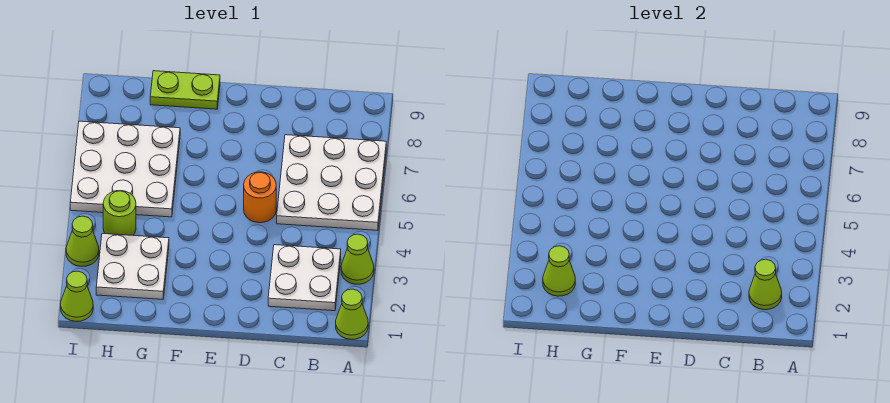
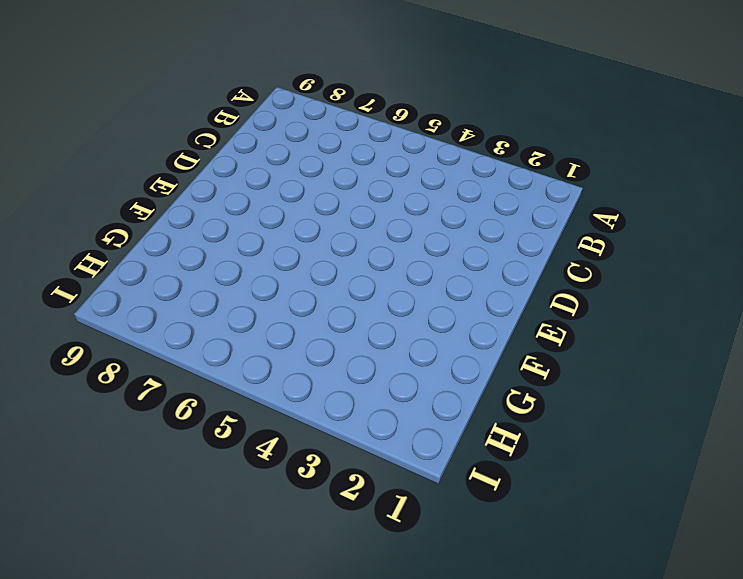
none -> lime 1x1 cone [336,289,368,339]
none -> lime 1x1 cone [341,234,374,284]
none -> white 3x3 plate [277,135,386,230]

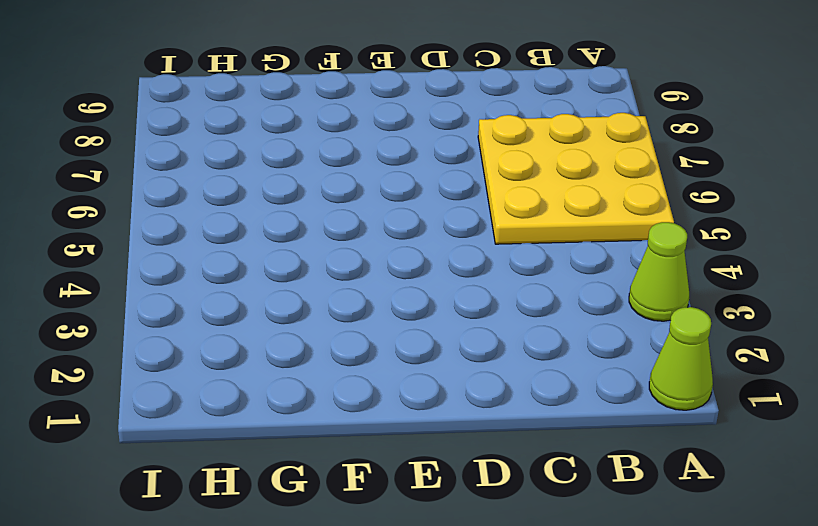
yellow 3x3 plate [478,113,674,244] -> white 3x3 plate [277,135,386,230]
none -> white 2x2 plate [268,245,341,311]
none -> orange 1x1 round brick [244,172,276,223]
none -> lime 1x2 plate [150,71,220,109]

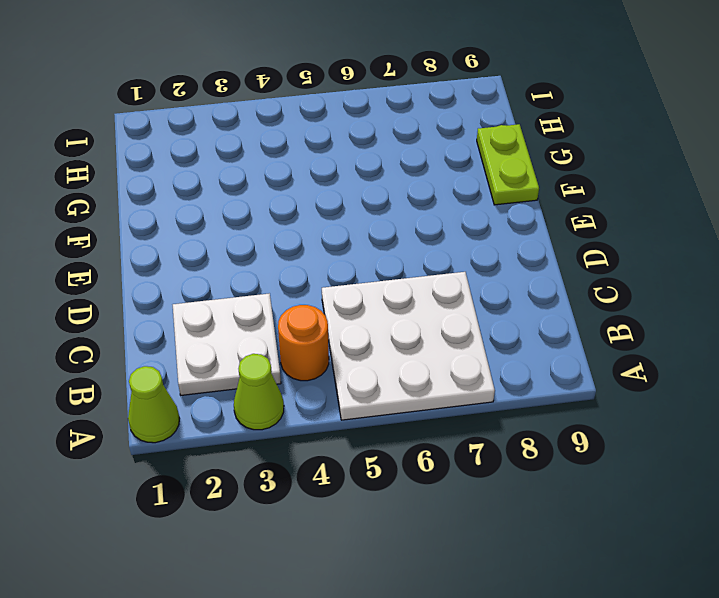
orange 1x1 round brick [278,305,329,381] -> orange 1x1 round brick moved to [244,172,276,223]
none -> white 2x2 plate [96,234,169,299]
none -> white 3x3 plate [70,121,180,217]
none -> lime 1x1 round brick [103,191,136,235]

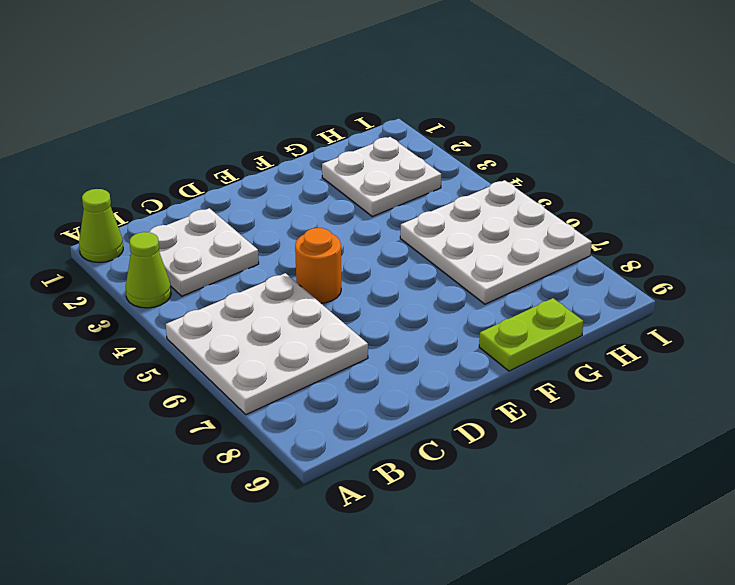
none -> lime 1x1 round brick [103,191,136,235]
none -> lime 1x1 cone [61,271,93,321]
none -> lime 1x1 cone [66,216,99,266]

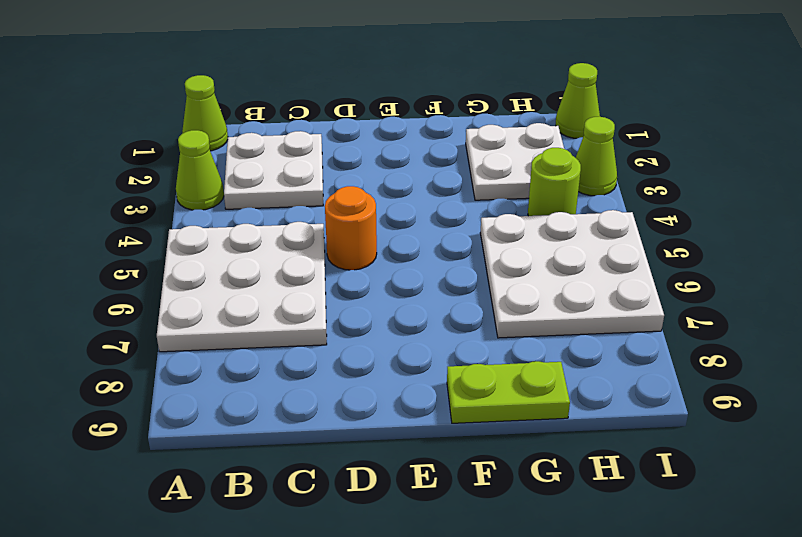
none -> lime 1x1 cone [749,259,782,310]
none -> lime 1x1 cone [543,246,575,296]

